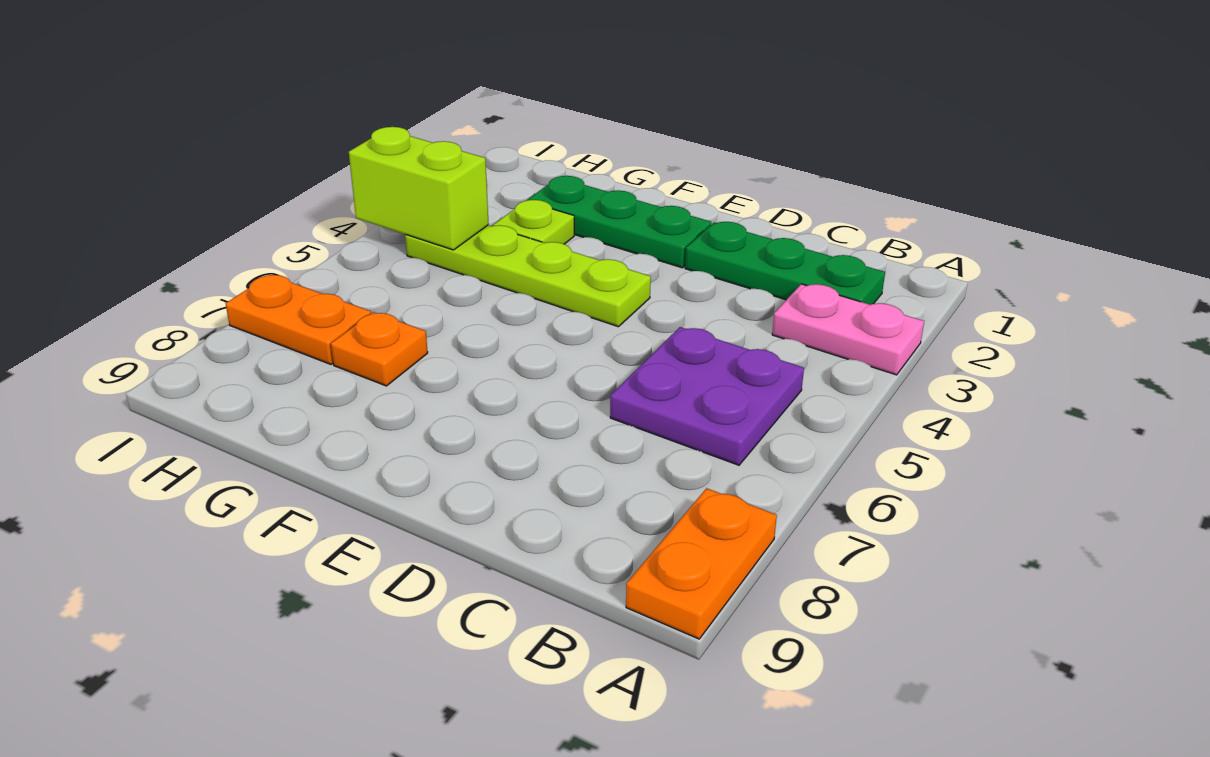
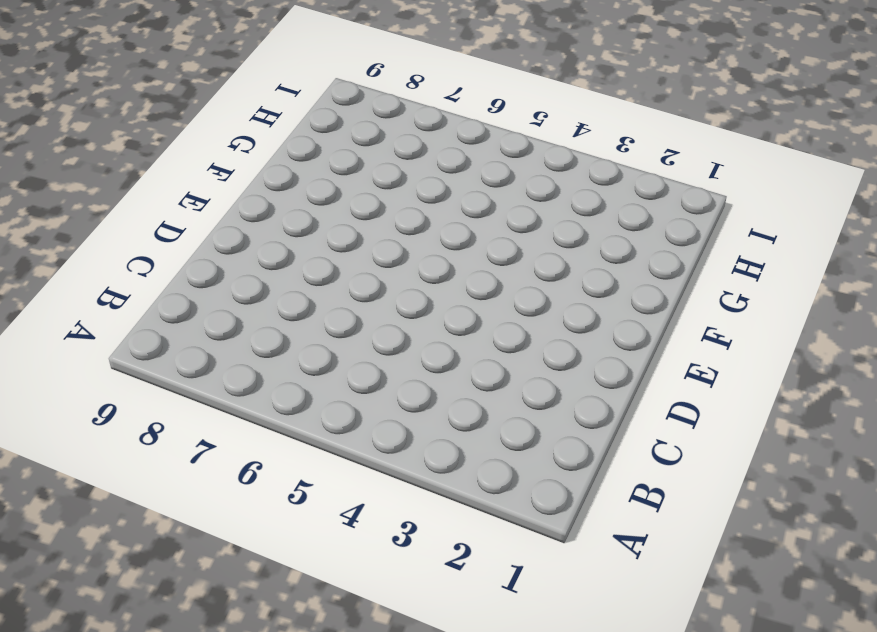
none -> pink 1x2 plate [772,284,924,375]
none -> orange 1x2 plate [626,488,777,639]

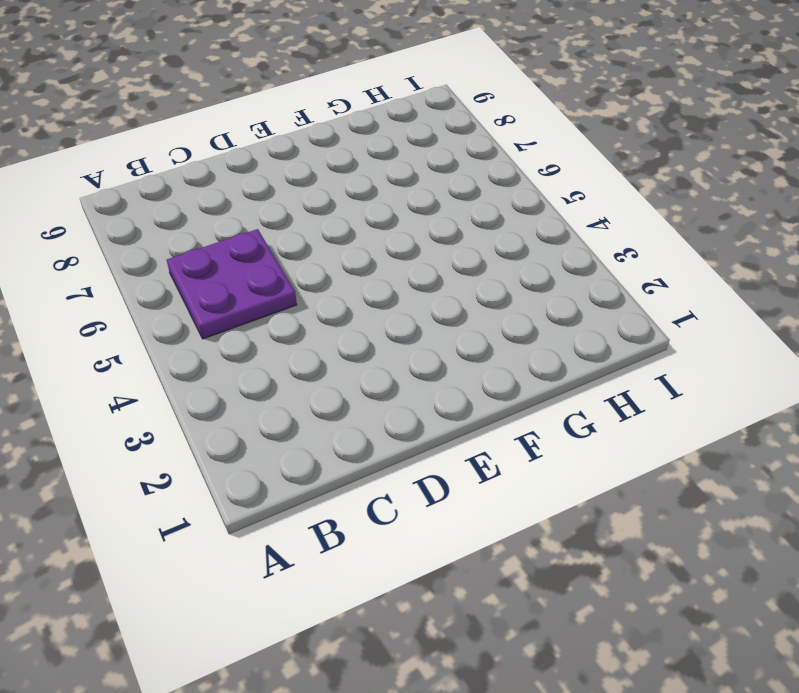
none -> pink 1x2 plate [772,284,924,375]
none -> orange 1x2 plate [626,488,777,639]

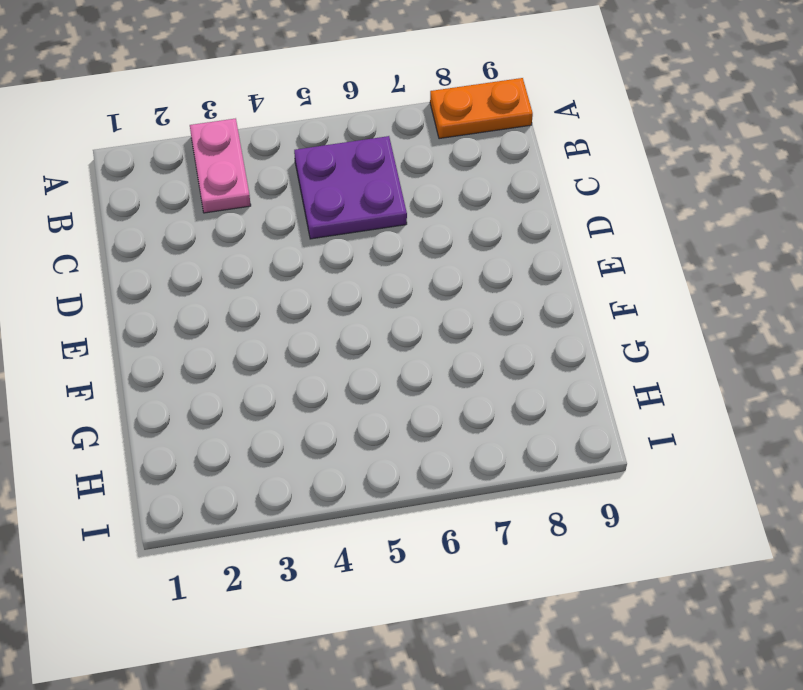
none -> green 1x3 plate [685,222,885,305]
none -> green 1x3 plate [528,176,711,268]

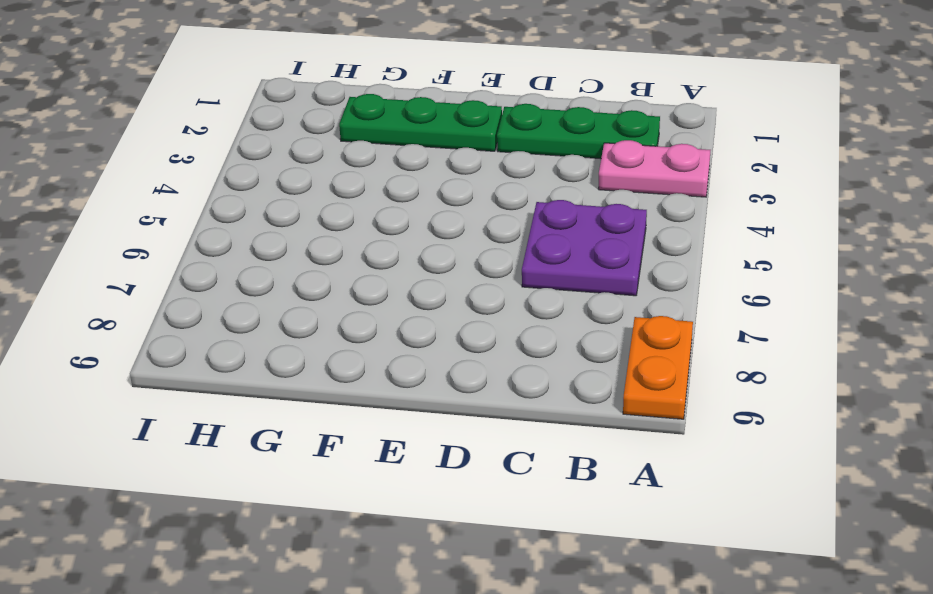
none -> lime 1x4 plate [405,225,651,327]
none -> lime 1x1 plate [493,200,574,244]

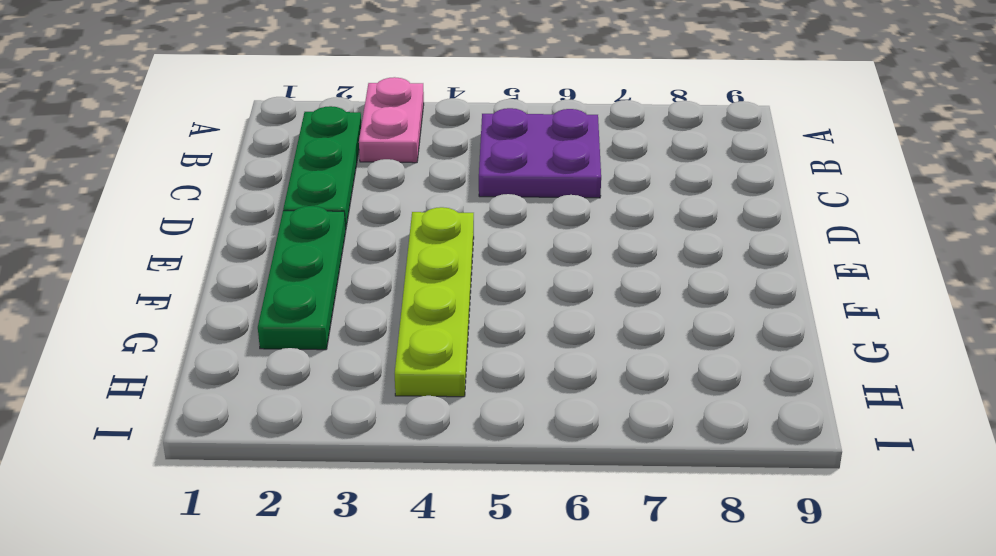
none -> orange 1x2 plate [626,488,777,639]
none -> lime 1x1 plate [493,200,574,244]

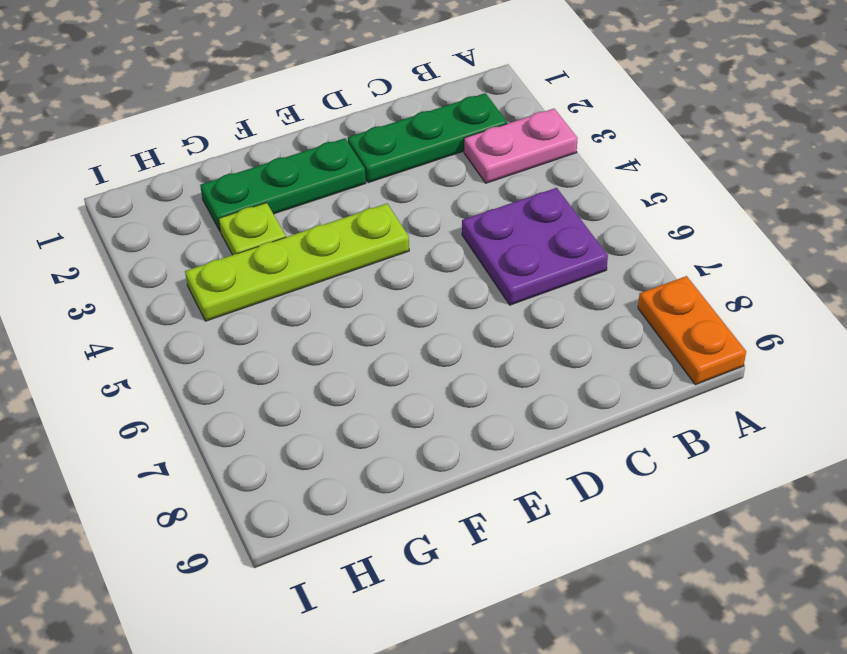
none -> orange 1x1 plate [331,312,428,386]
none -> orange 1x2 plate [226,275,371,364]

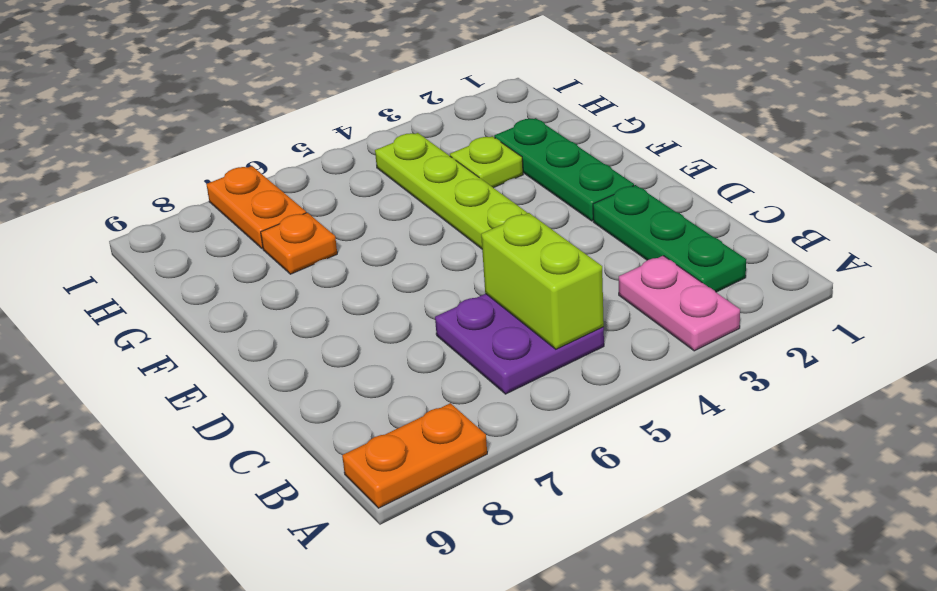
lime 1x2 brick [481,213,604,349] -> lime 1x2 brick moved to [349,127,489,250]

